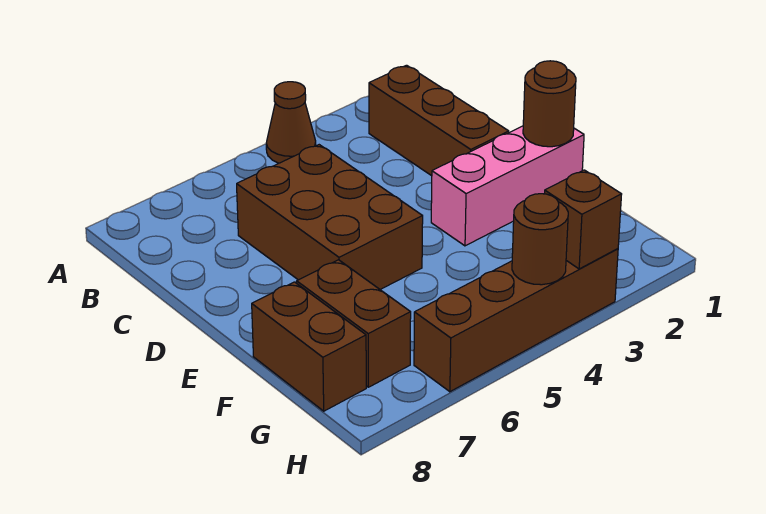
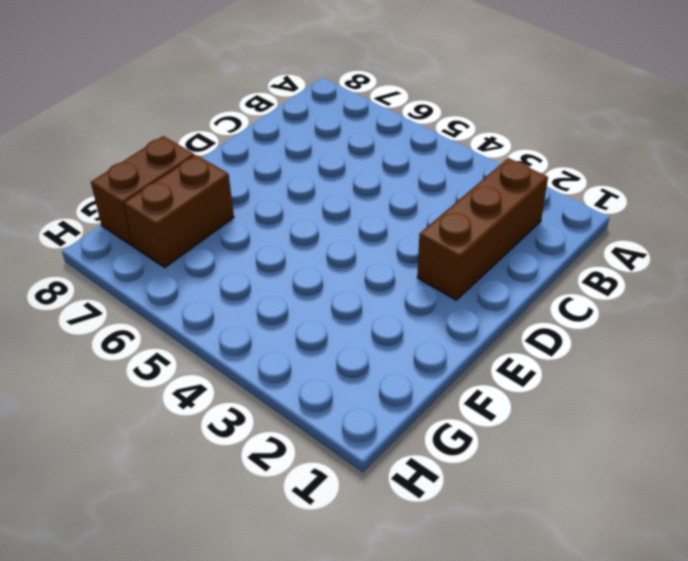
none -> brown 1x1 cone [266,82,316,163]
none -> brown 2x3 brick [237,145,423,289]

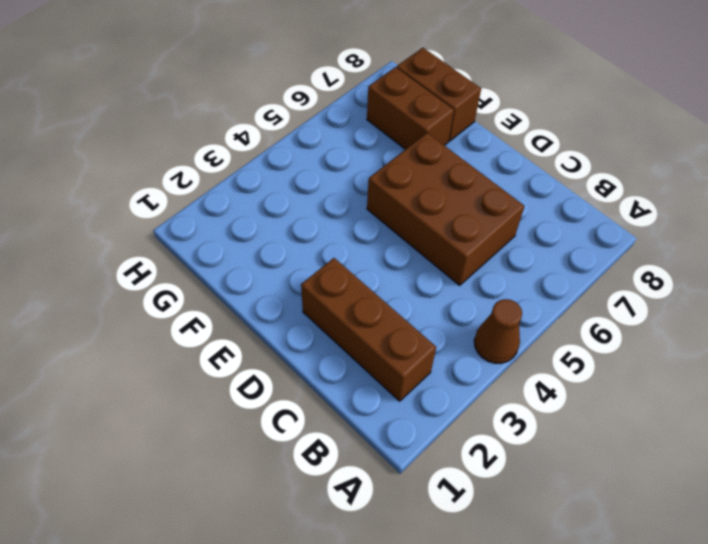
none -> pink 1x3 brick [431,126,584,246]
none -> brown 1x4 brick [414,249,618,392]

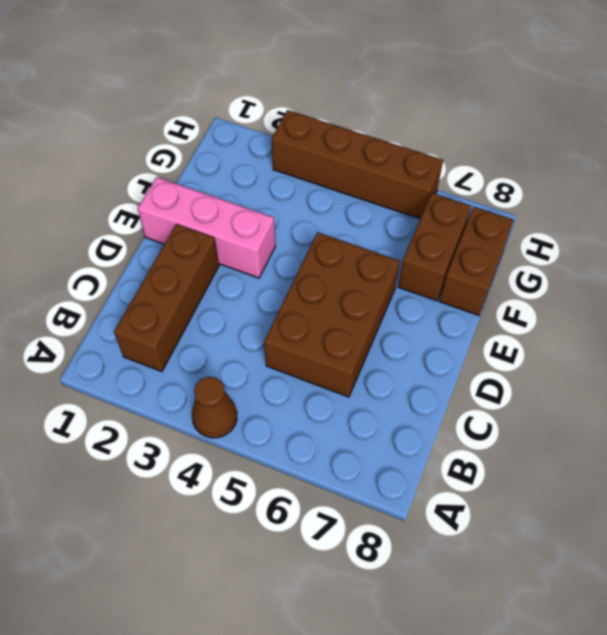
none -> brown 1x1 round brick [523,61,576,147]
none -> brown 1x1 brick [545,170,622,269]

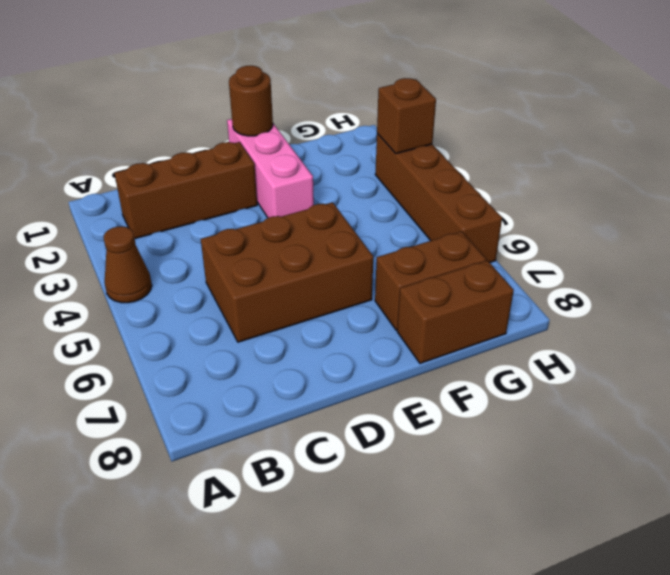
none -> brown 1x1 round brick [512,194,568,285]

